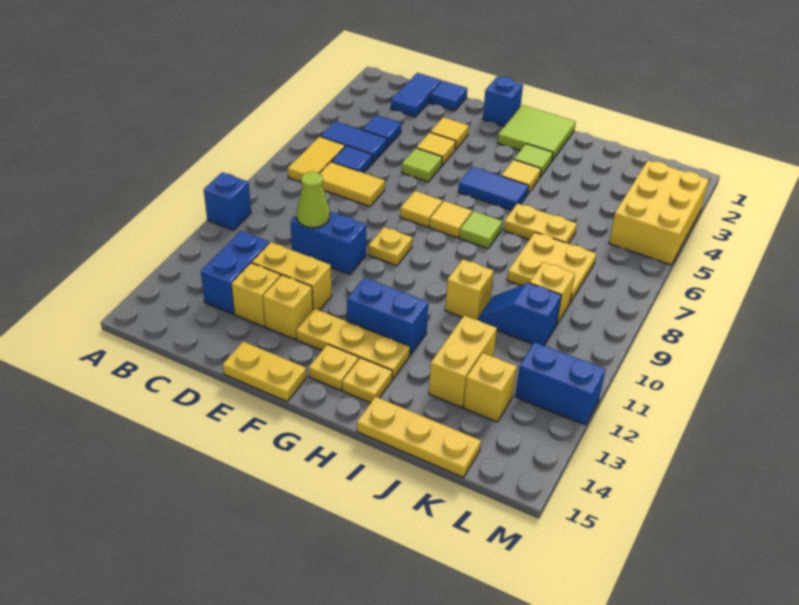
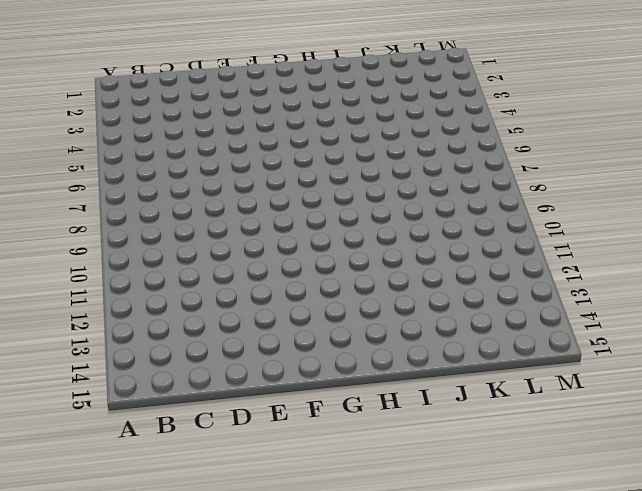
none -> blue 1x1 brick [204,172,251,230]
none -> blue 1x2 tile [320,121,387,163]
none -> yellow 1x2 tile [288,137,345,182]
none -> blue 1x2 tile [391,73,442,117]

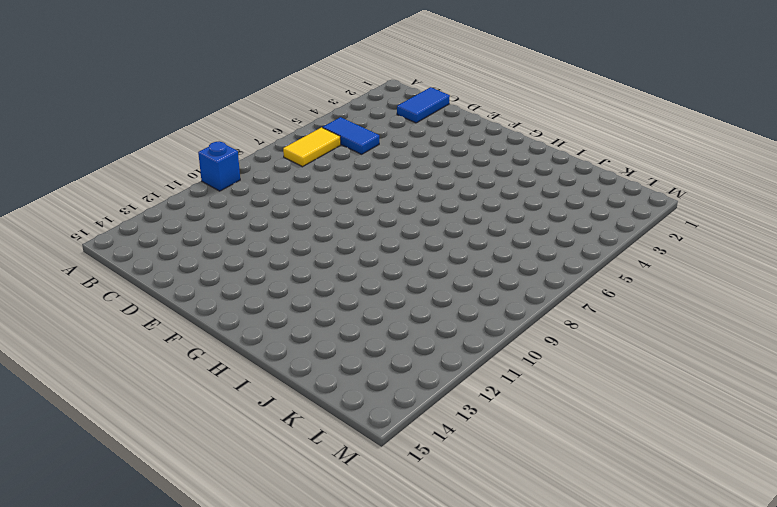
none -> blue 1x1 tile [362,115,401,147]
none -> blue 1x1 tile [331,146,372,173]
none -> yellow 1x2 tile [319,162,385,207]
none -> blue 1x2 brick [201,231,269,314]

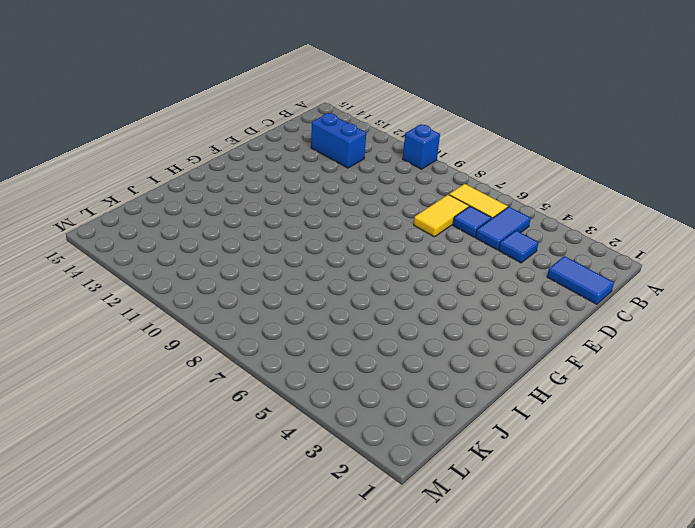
none -> blue 1x1 tile [430,81,467,111]
none -> blue 1x2 brick [290,211,366,274]
none -> yellow 1x2 brick [252,242,332,311]
none -> yellow 1x1 brick [231,263,281,326]

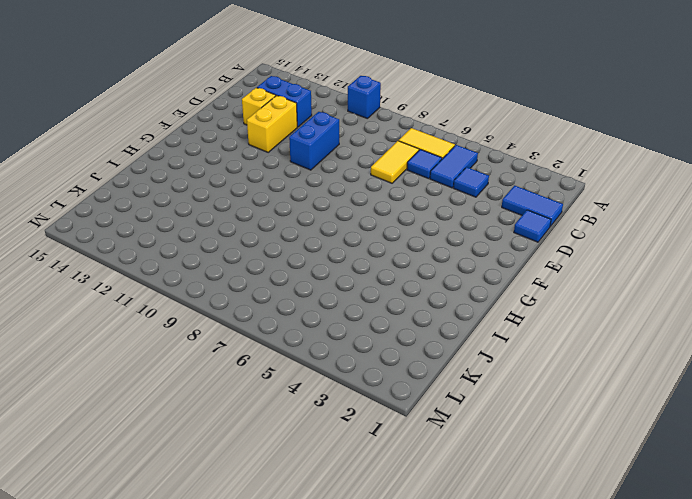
none -> yellow 1x1 tile [431,117,469,149]
none -> yellow 1x1 tile [416,132,456,165]
none -> lime 1x1 tile [402,148,442,182]
none -> yellow 1x1 brick [263,275,313,339]

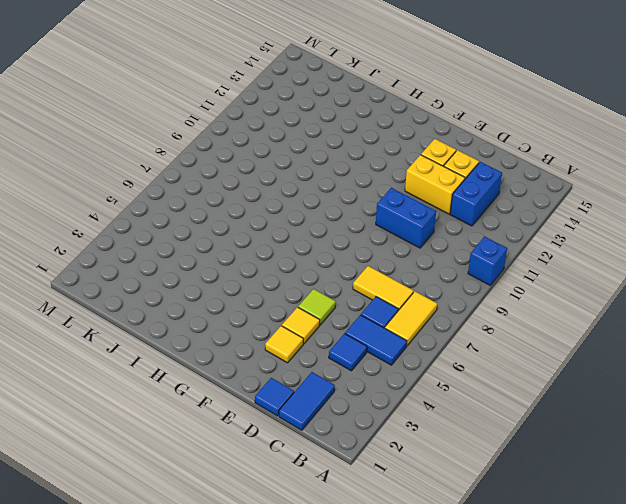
none -> yellow 1x2 plate [223,342,307,401]
none -> blue 1x1 brick [483,76,523,126]
none -> yellow 1x1 tile [400,191,443,227]
none -> yellow 1x1 plate [368,227,412,266]

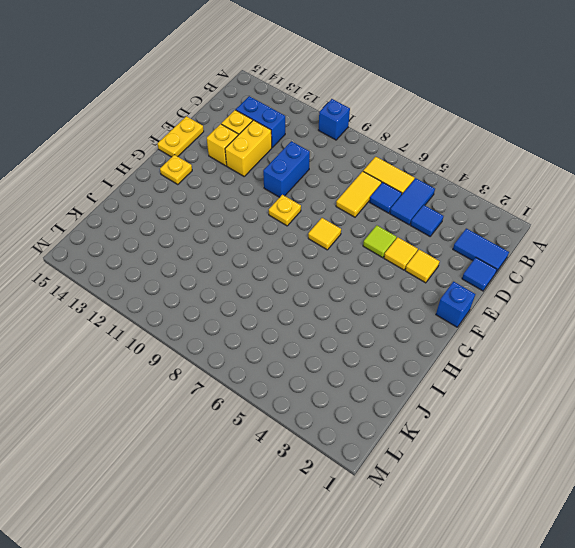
none -> yellow 1x3 plate [296,309,410,379]
none -> lime 2x2 tile [498,105,576,161]
none -> blue 1x2 tile [458,167,529,211]
none -> yellow 1x1 tile [429,201,472,238]

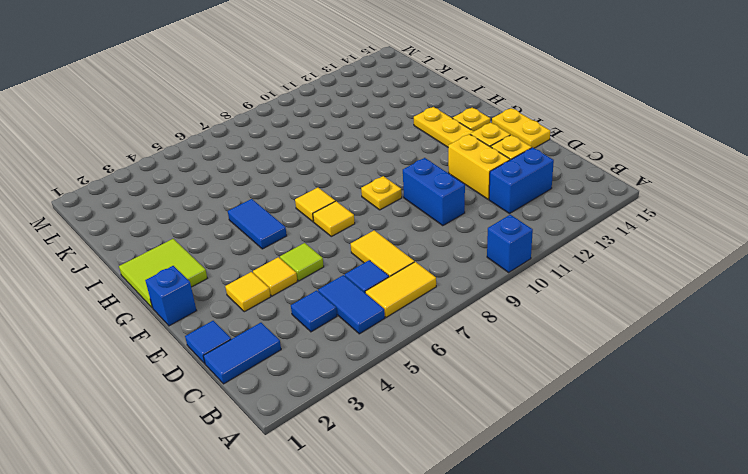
none -> blue 1x2 brick [347,278,428,355]
none -> lime 1x1 tile [514,144,553,177]
none -> yellow 1x1 tile [501,160,541,194]
none -> lime 1x1 tile [459,211,502,249]

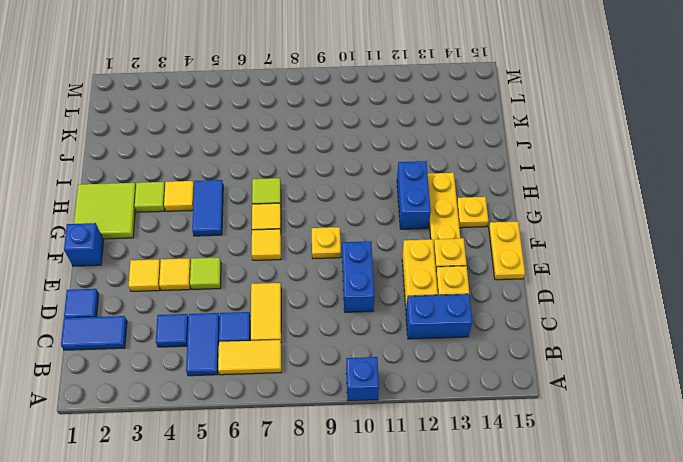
none -> yellow 1x1 plate [342,358,392,403]
none -> yellow 1x2 plate [504,203,577,244]
none -> yellow 1x1 brick [445,259,494,320]
none -> yellow 1x3 plate [357,397,481,477]

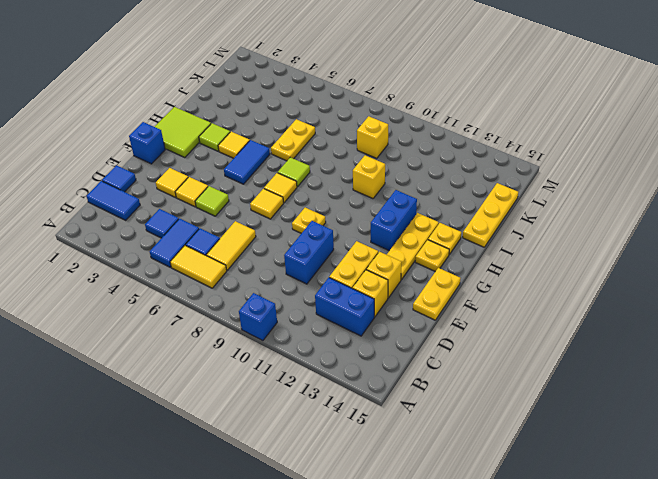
none -> yellow 2x2 plate [507,232,596,303]
none -> blue 1x2 slope [478,283,561,345]
none -> yellow 1x2 brick [429,316,497,408]
none -> yellow 1x1 brick [464,353,517,422]

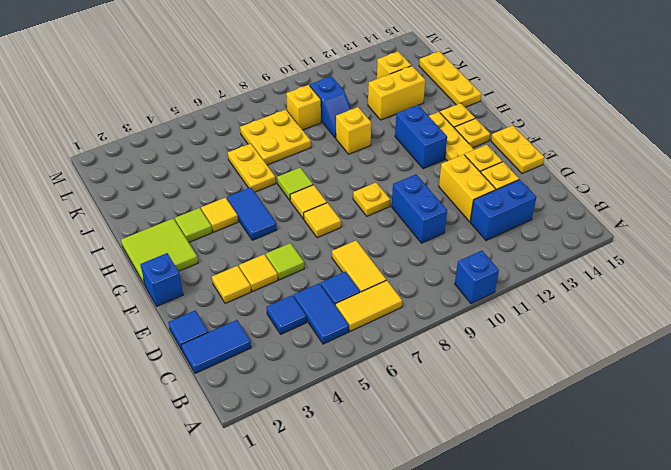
none -> yellow 2x3 brick [609,160,709,265]
none -> blue 1x2 brick [515,342,606,425]
none -> lime 1x1 cone [297,172,330,228]

